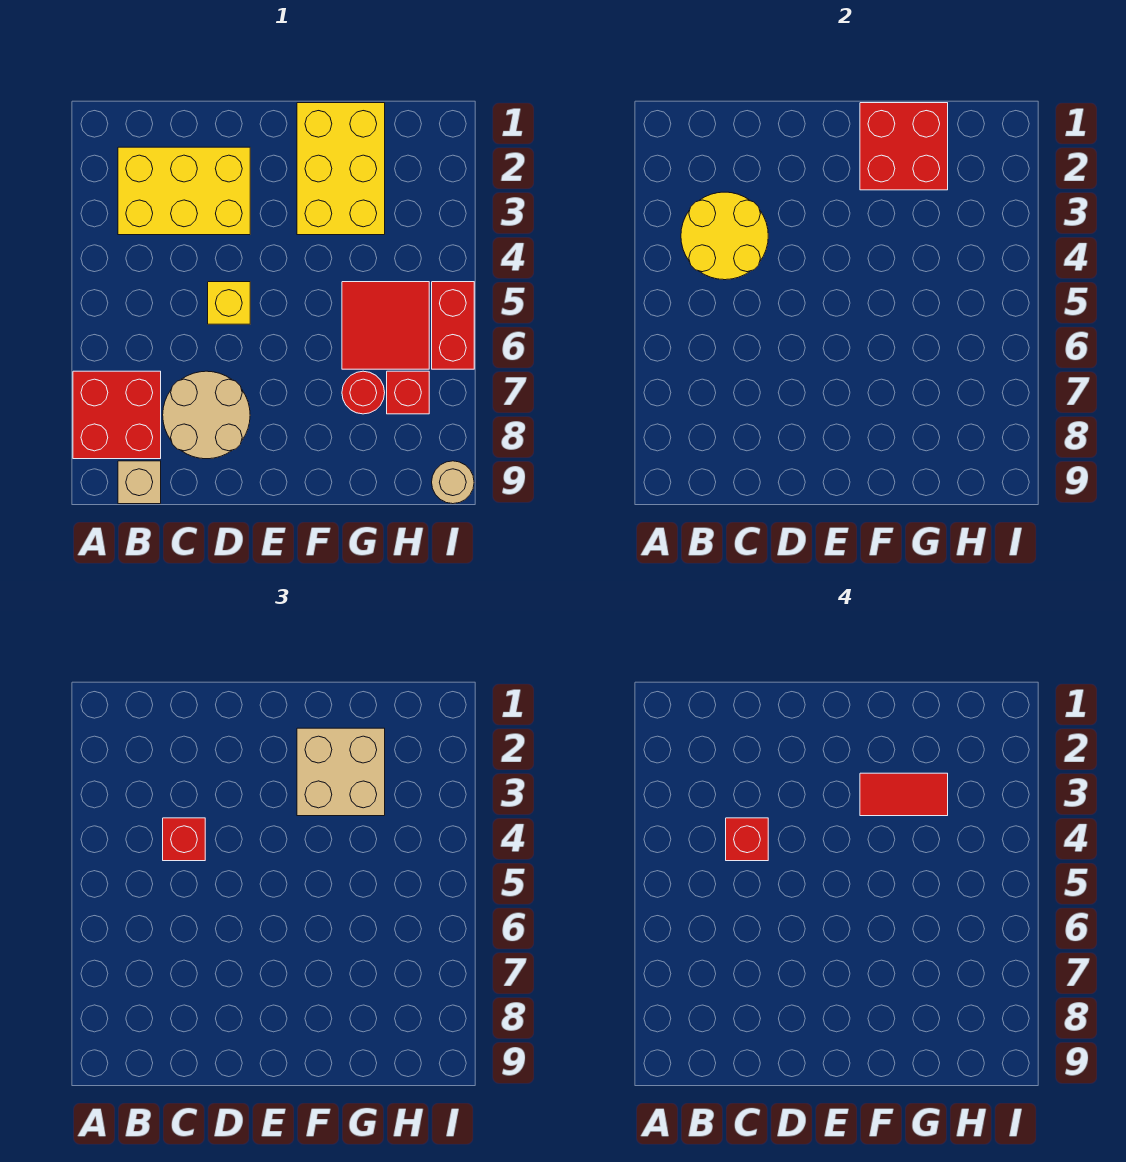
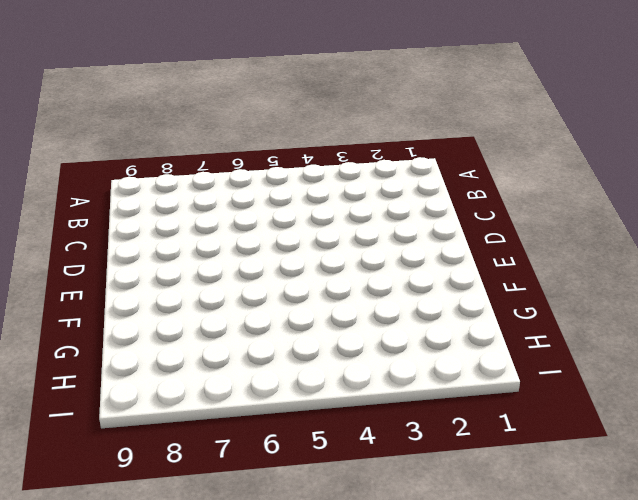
none -> red 2x2 brick [73,371,161,459]
none -> yellow 2x3 brick [118,147,250,235]
none -> tan 1x1 brick [118,461,161,504]

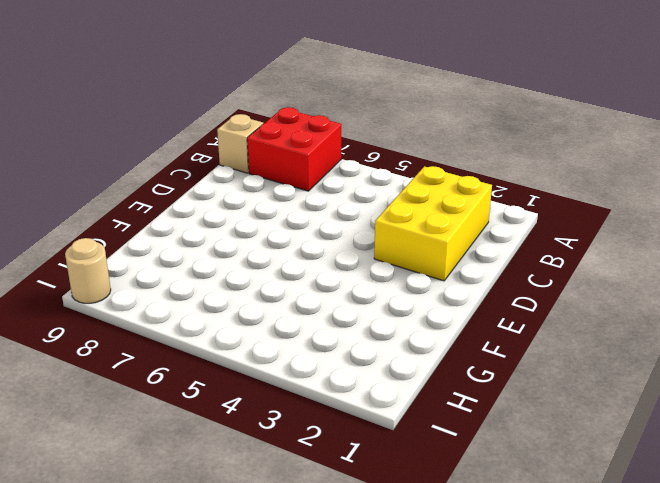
none -> tan 2x2 round brick [163,371,250,459]
none -> yellow 1x1 brick [208,282,250,324]
none -> yellow 2x3 brick [297,103,385,235]

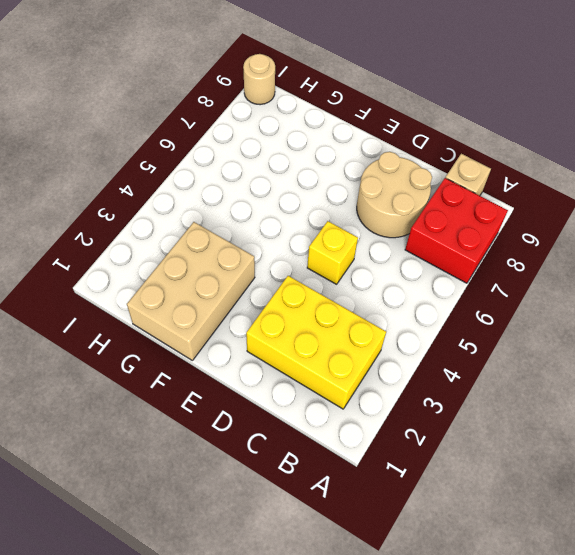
tan 2x3 brick [127,222,255,360] -> yellow 2x3 brick [297,103,385,235]
none -> red 2x2 tile [342,282,429,369]
none -> red 1x1 round brick [342,371,385,414]
none -> red 1x1 brick [387,371,429,414]

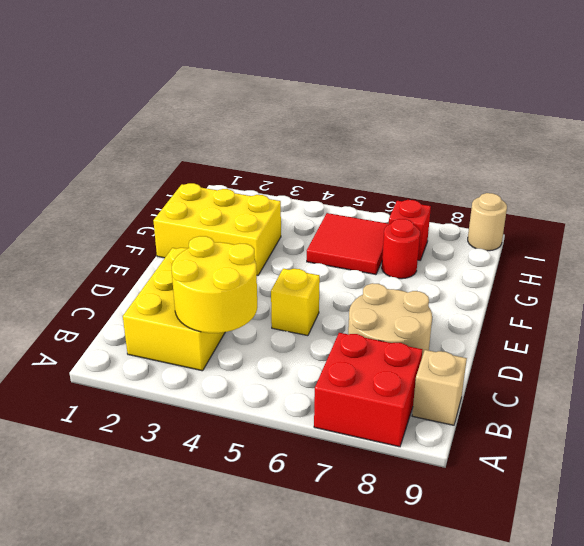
none -> red 1x2 brick [432,282,474,369]
none -> red 2x2 brick [860,103,948,190]
none -> red 1x1 brick [163,818,205,861]

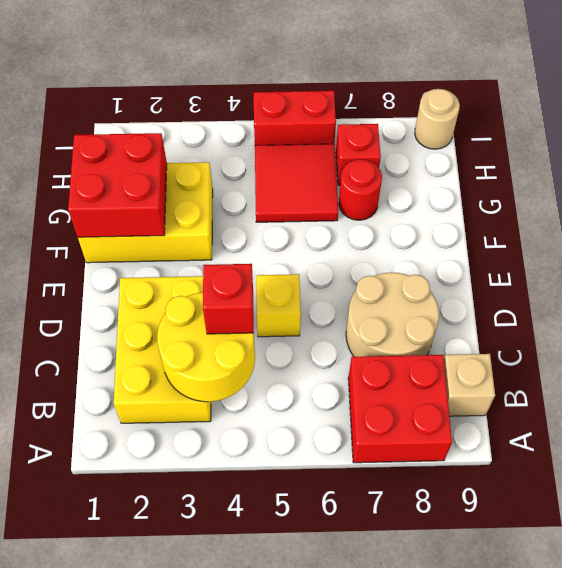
none -> tan 2x2 brick [297,728,385,816]
none -> red 1x1 brick [726,818,768,861]
none -> red 1x2 tile [860,773,948,816]

